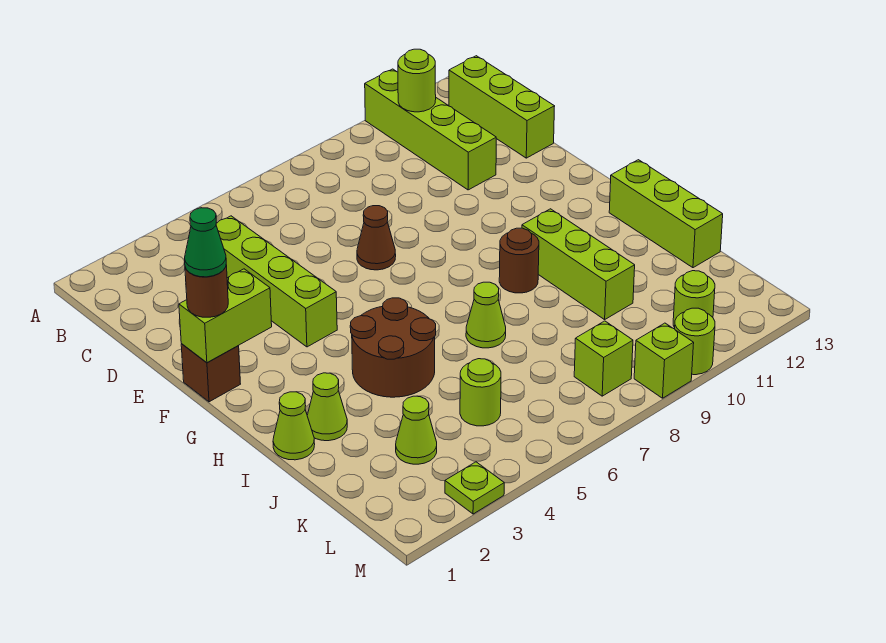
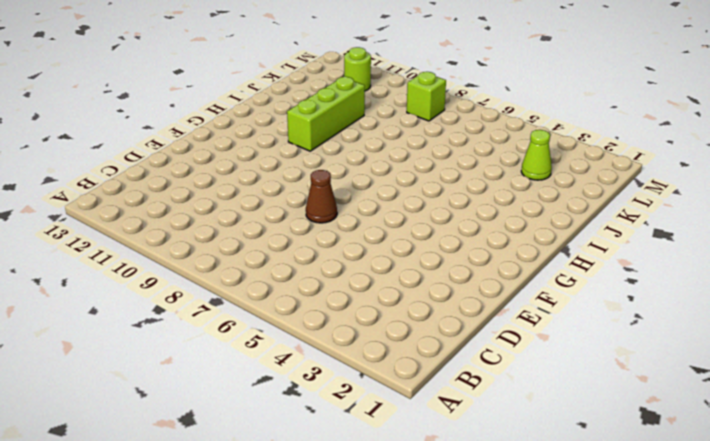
none -> lime 1x4 brick [365,69,496,190]
none -> lime 1x3 brick [449,56,555,158]
none -> lime 1x4 brick [216,216,337,347]

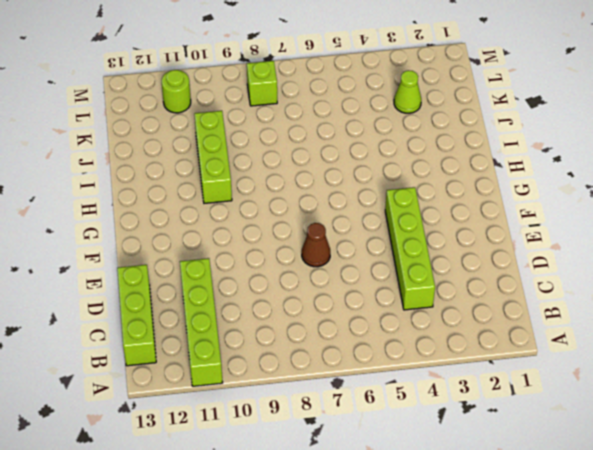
none -> brown 1x1 brick [181,344,240,402]
none -> brown 2x2 round brick [350,298,436,397]
none -> brown 1x1 round brick [499,228,539,293]

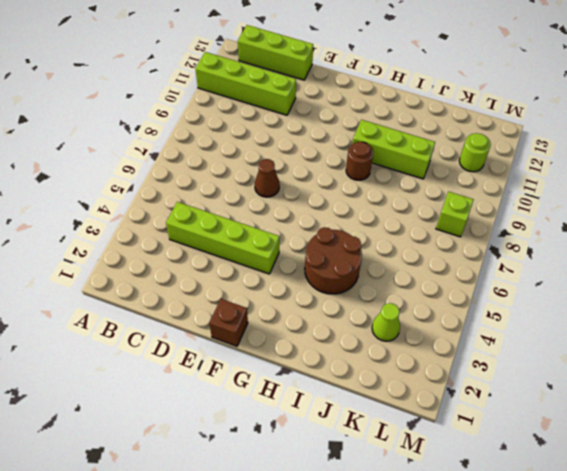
none -> lime 1x3 brick [609,160,723,268]
none -> lime 1x1 cone [273,392,315,460]
none -> lime 1x1 cone [307,373,347,441]

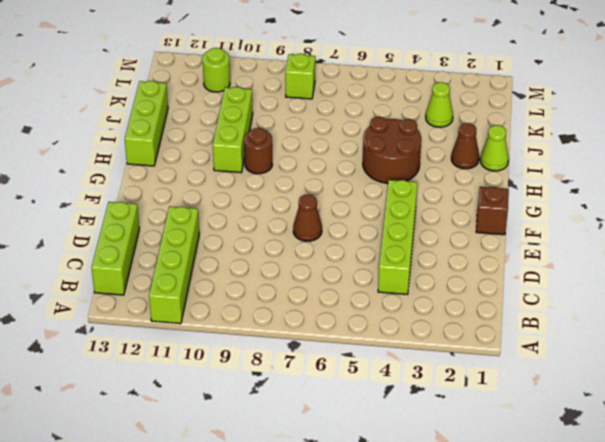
brown 1x1 cone [451,123,479,169] -> lime 1x1 cone [307,373,347,441]
none -> lime 1x1 cone [466,282,506,348]
none -> lime 1x1 round brick [460,359,501,426]
none -> lime 1x1 plate [445,462,504,514]

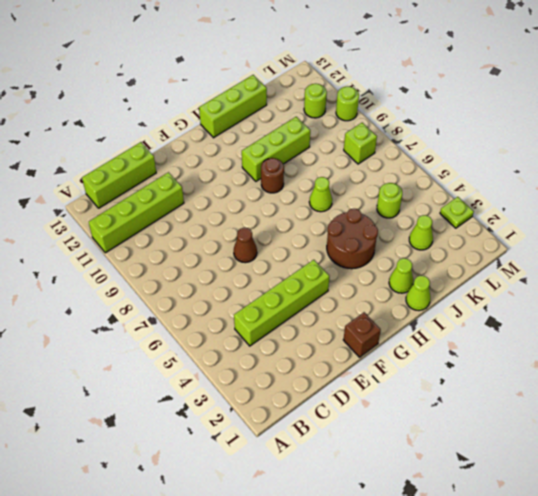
none -> lime 1x1 brick [634,323,694,398]
none -> lime 1x1 round brick [398,49,436,112]
none -> lime 1x2 brick [179,269,272,363]

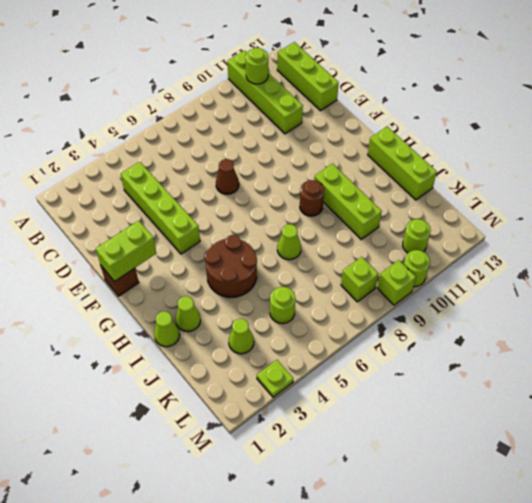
none -> brown 1x1 round brick [185,265,228,317]
none -> green 1x1 cone [184,208,226,277]

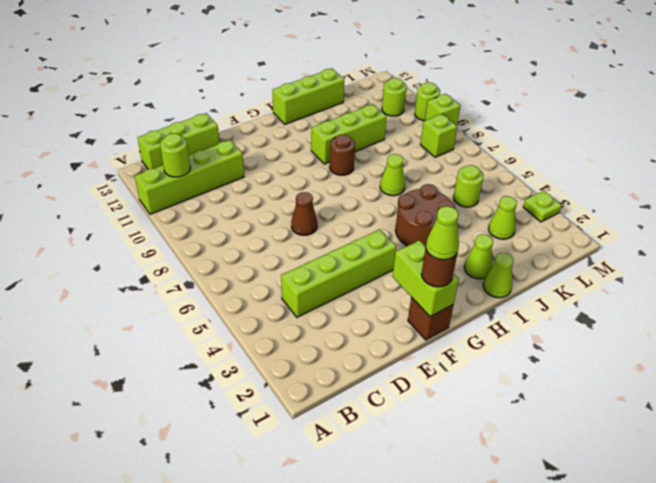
lime 1x1 cone [426,206,459,260] -> green 1x1 cone [184,208,226,277]

